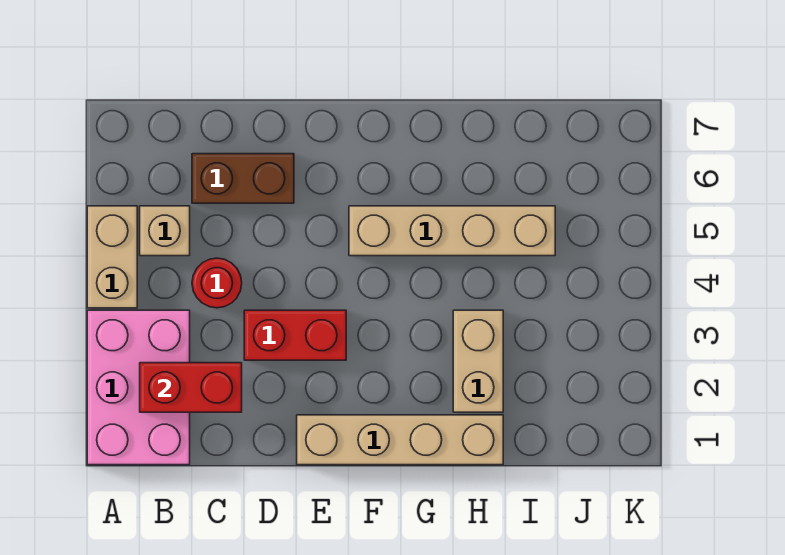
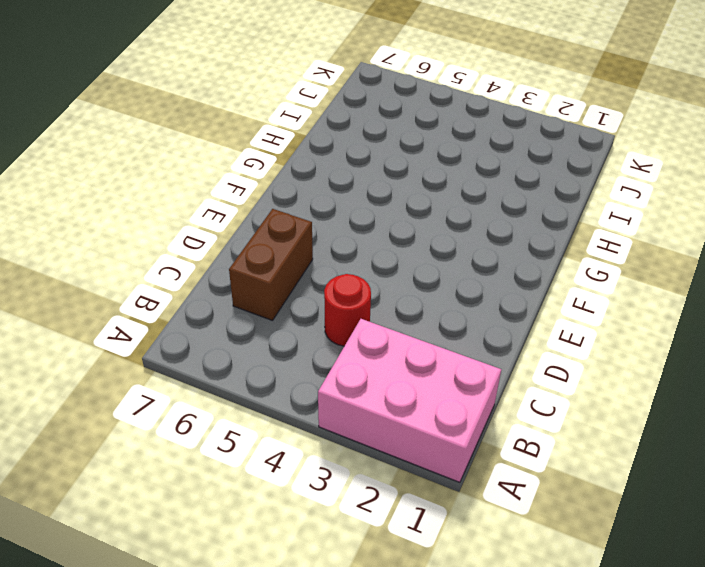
none -> tan 1x2 brick [87,206,137,308]
none -> tan 1x1 brick [140,206,190,256]

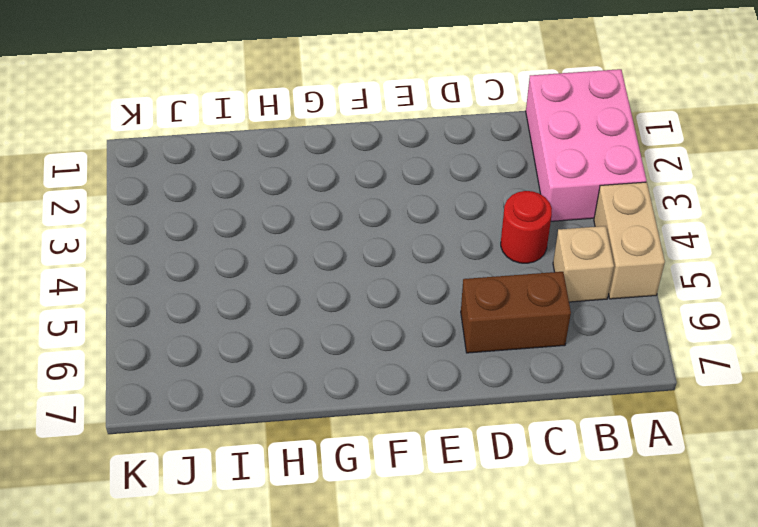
none -> red 1x2 brick [244,310,346,360]
none -> tan 1x4 brick [297,415,503,465]

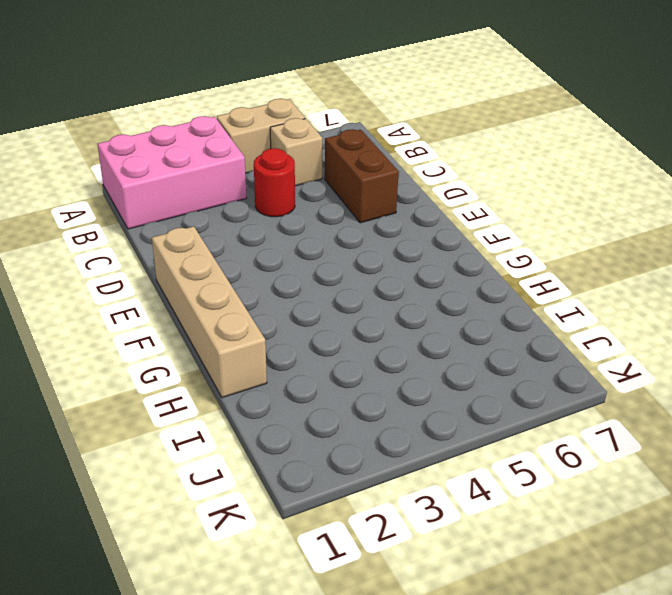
none -> red 1x2 brick [244,310,346,360]
none -> tan 1x4 brick [349,206,555,256]

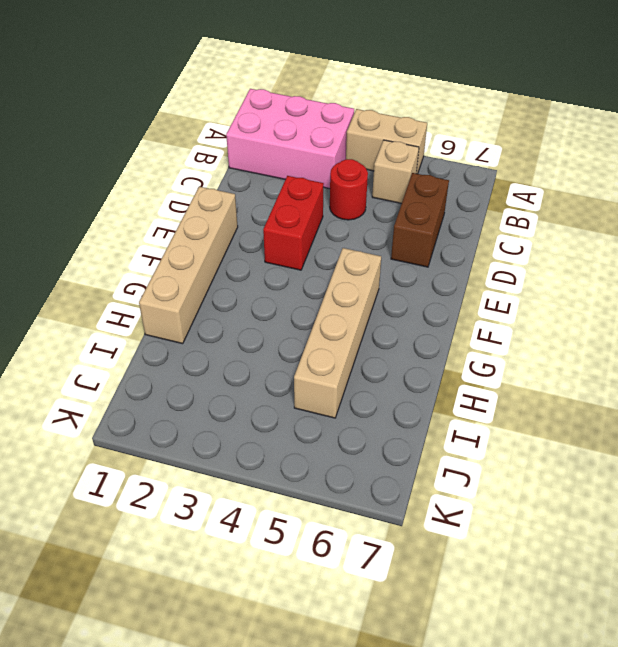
none -> tan 1x2 brick [453,310,503,412]
none -> red 1x2 brick [140,363,242,412]

